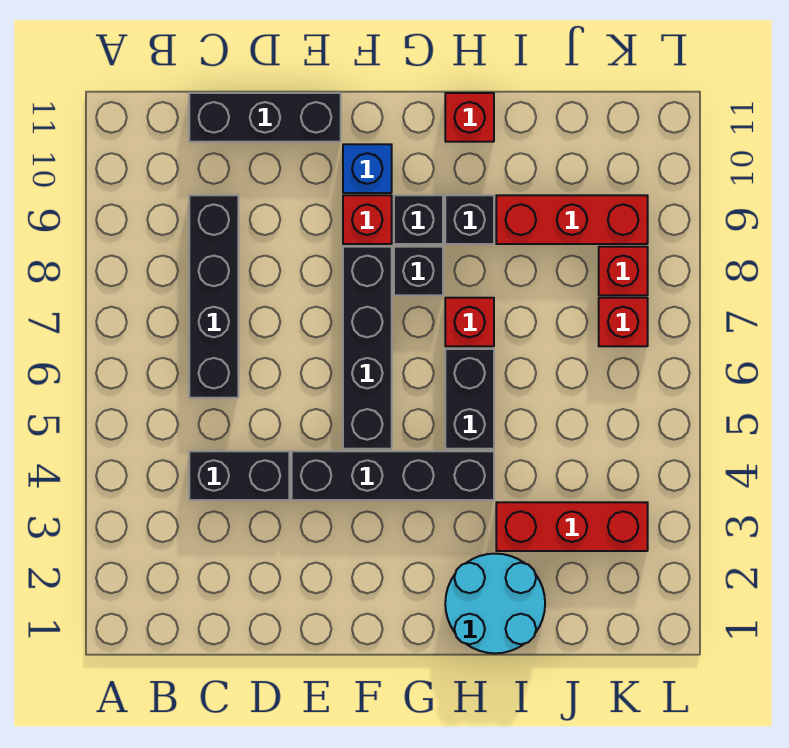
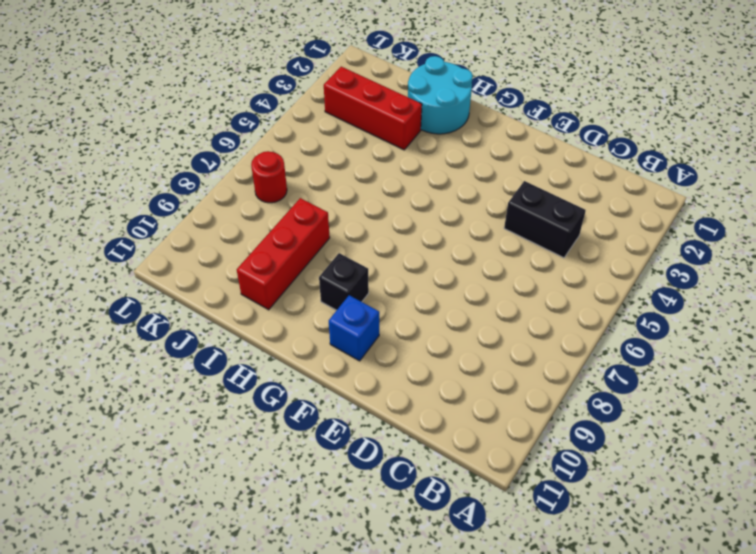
red 1x3 brick [237,198,330,310] -> red 1x3 brick turned to [496,195,648,244]
red 1x1 round brick [251,151,287,203] -> red 1x1 brick [599,298,648,346]
none -> black 1x4 brick [189,195,238,398]
none -> black 1x3 brick [189,93,341,142]
none -> black 1x4 brick [292,451,494,500]

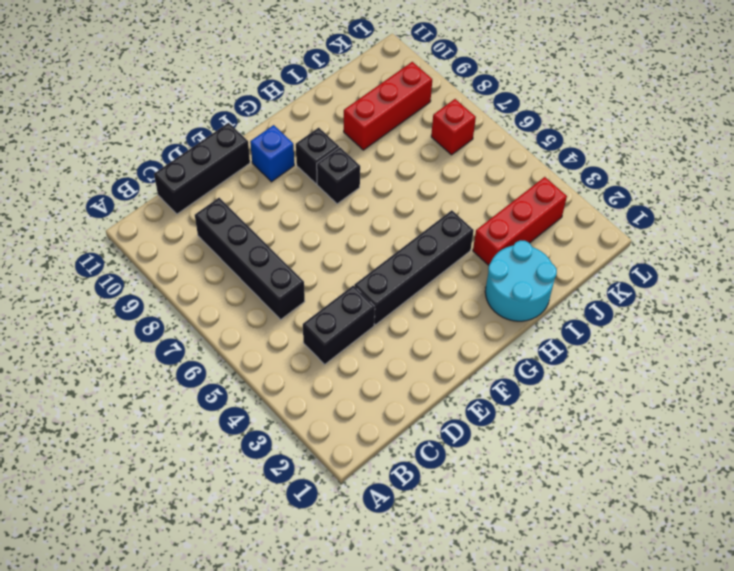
none -> black 1x4 brick [343,247,392,449]
none -> red 1x1 brick [343,195,392,244]
none -> black 1x2 brick [445,349,494,449]

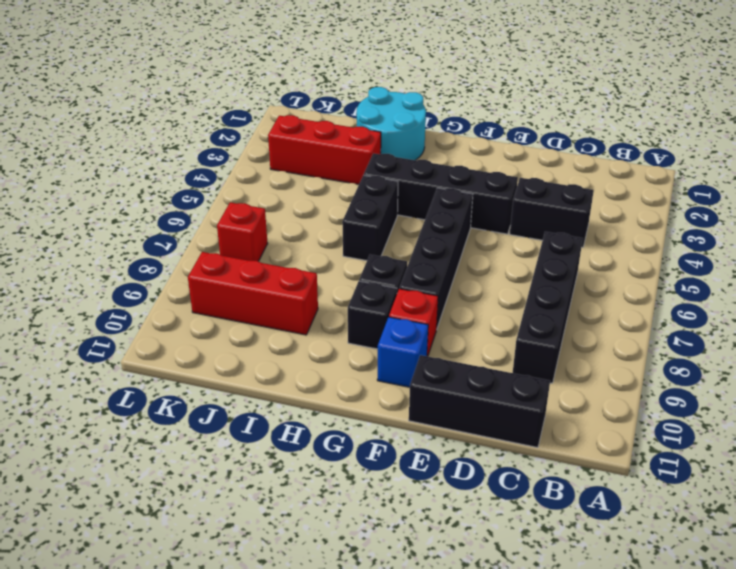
none -> red 1x1 brick [445,298,494,346]
none -> black 1x1 brick [445,195,494,244]
none -> red 1x1 brick [445,93,494,142]

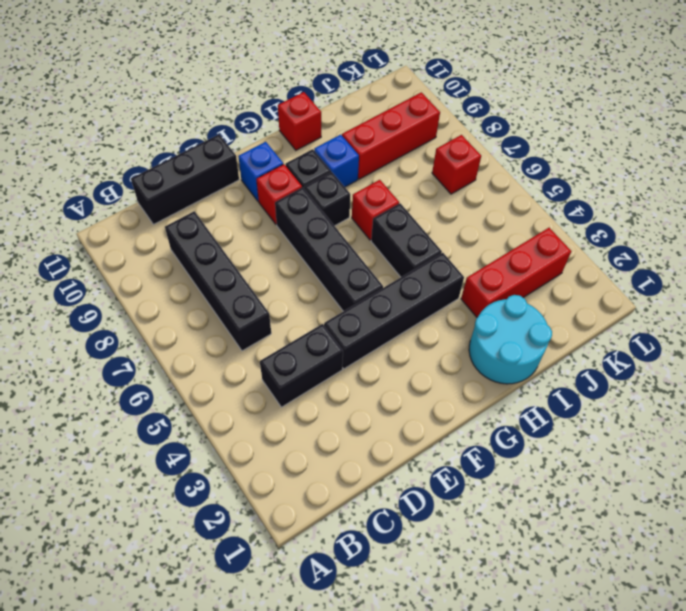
blue 1x1 brick [314,135,359,187] -> black 1x1 brick [445,195,494,244]
none -> red 1x1 brick [599,247,648,295]

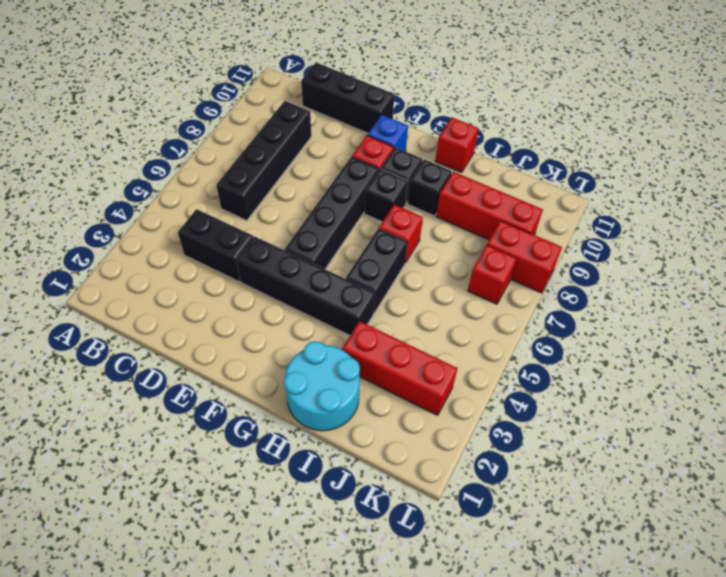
red 1x2 brick [487,221,562,293] -> red 1x1 brick [599,247,648,295]

